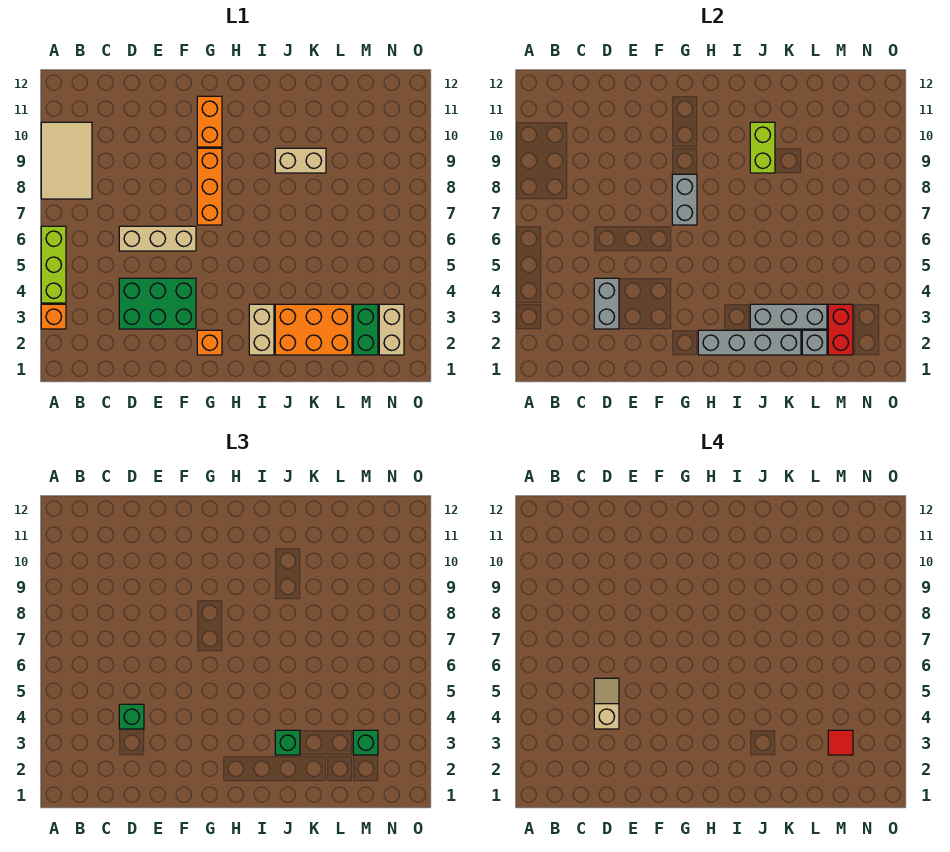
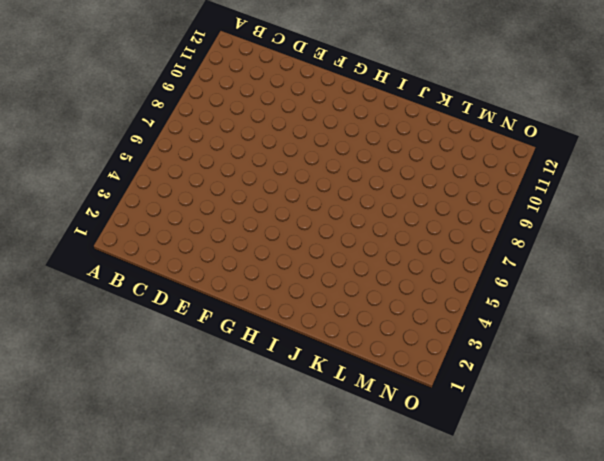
none -> orange 1x1 brick [41,304,66,329]
none -> lime 1x3 brick [41,226,66,303]
none -> tan 2x3 tile [41,122,92,199]

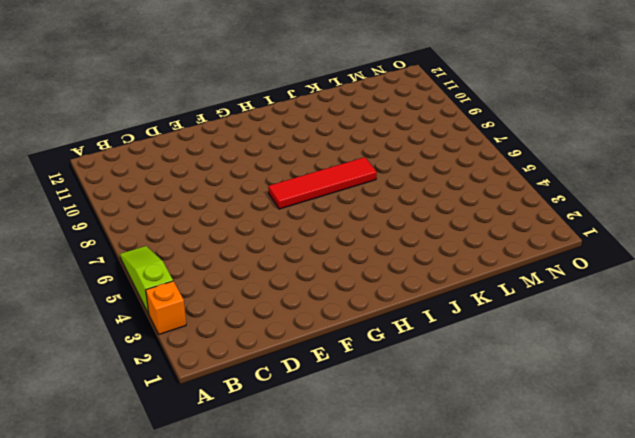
lime 1x3 slope [120,246,173,314] -> lime 1x3 brick [41,226,66,303]
red 1x4 tile [268,157,377,209] -> orange 1x3 brick [197,148,222,225]
none -> tan 2x3 tile [41,122,92,199]
none -> green 2x3 brick [119,278,196,329]
none -> tan 1x3 brick [119,226,196,251]

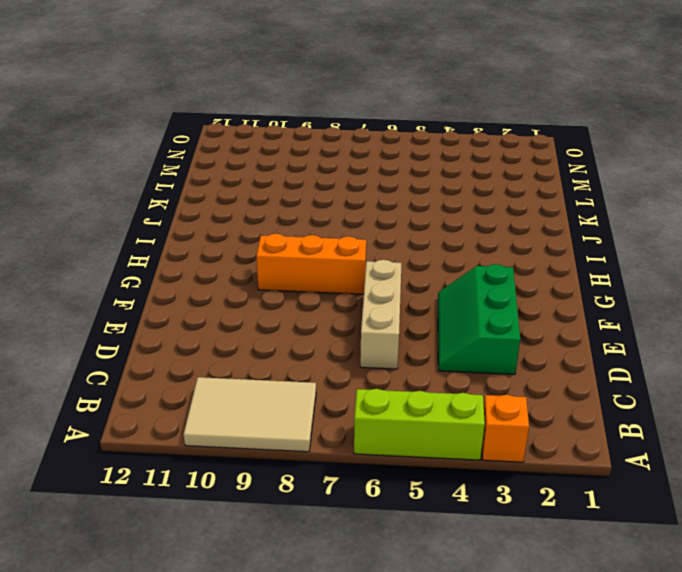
green 2x3 slope [438,264,520,374] -> green 2x3 brick [119,278,196,329]
none -> orange 1x1 brick [197,330,222,355]
none -> orange 1x2 brick [197,96,222,147]
none -> tan 1x2 brick [249,304,274,355]

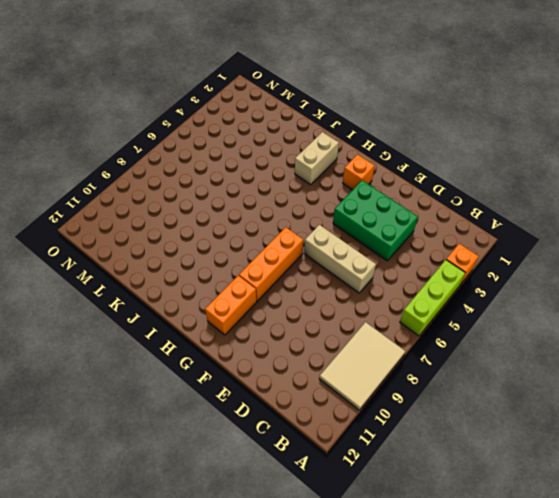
none -> orange 2x3 brick [275,304,352,355]
none -> tan 1x2 brick [275,148,326,173]
none -> green 1x2 brick [353,304,378,355]

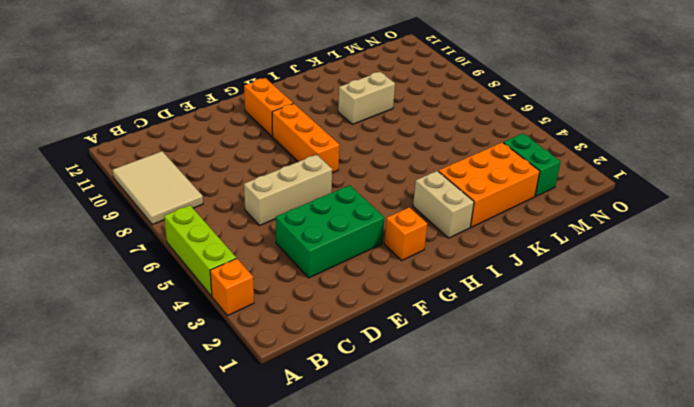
none -> tan 1x2 brick [379,304,404,355]
none -> grey 1x2 brick [594,278,619,329]
none -> grey 1x2 brick [672,174,697,225]

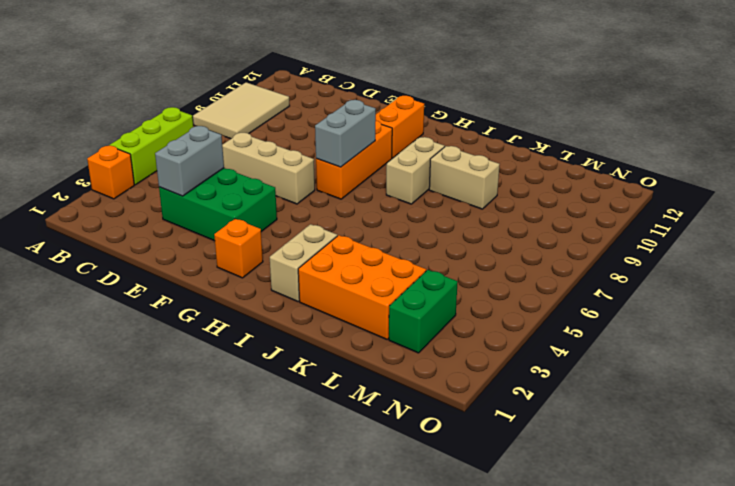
tan 1x2 brick [386,137,445,204] -> tan 1x2 brick moved to [379,304,404,355]
none -> grey 1x4 brick [698,330,801,355]
none -> grey 1x3 brick [750,304,827,329]
none -> lime 1x2 brick [750,122,775,173]

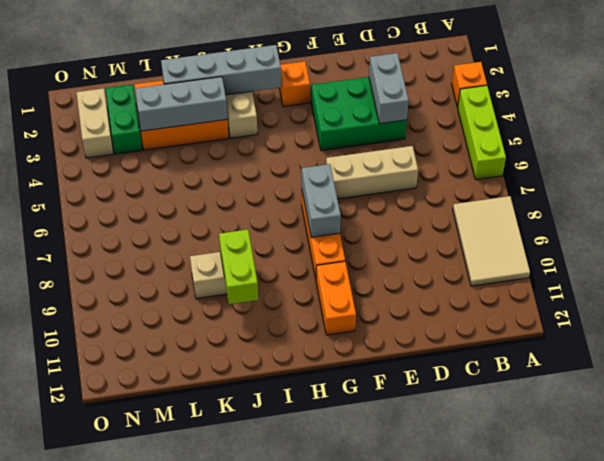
none -> grey 1x1 brick [802,330,827,355]
none -> red 1x2 brick [828,304,853,355]
none -> green 1x1 brick [119,704,144,729]

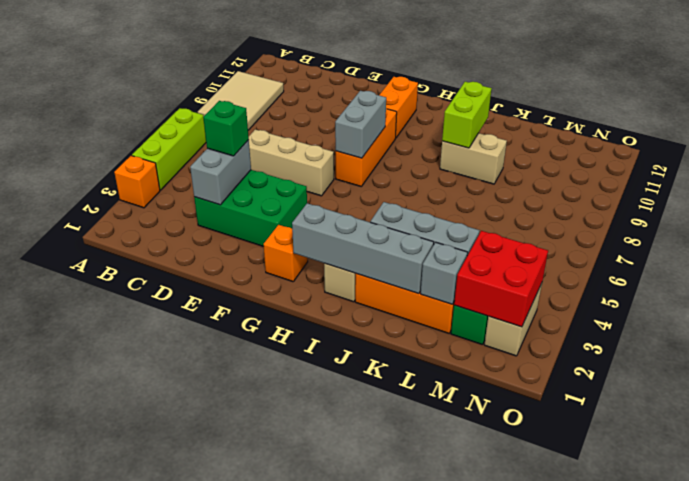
red 2x2 brick [454,231,548,327] -> red 1x2 brick [828,304,853,355]
none -> green 1x1 brick [275,730,300,755]
none -> green 1x1 brick [353,730,378,755]
none -> tan 1x2 slope [594,678,619,729]

